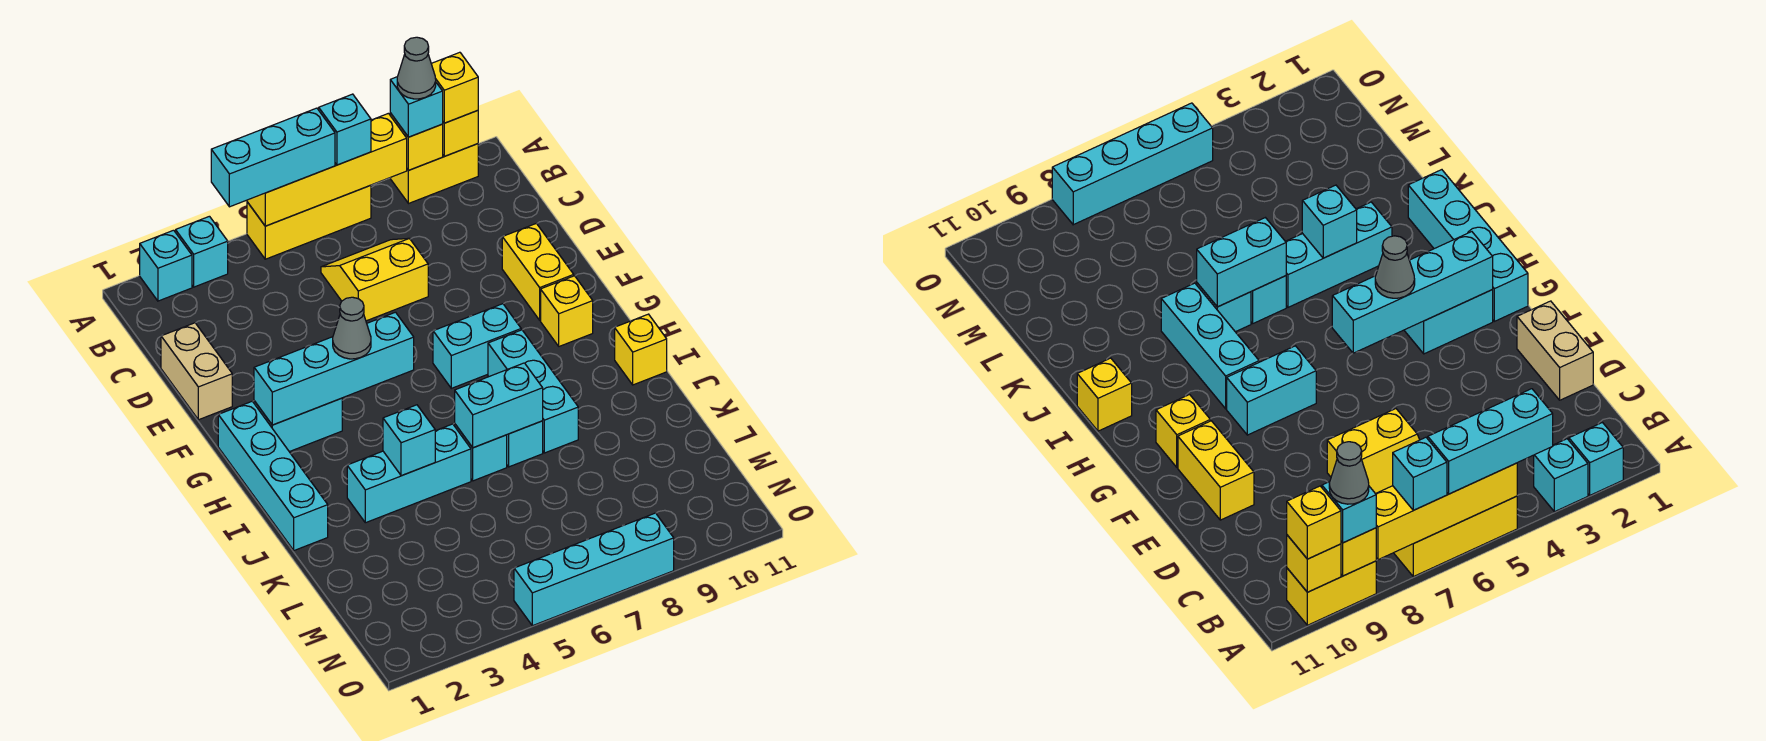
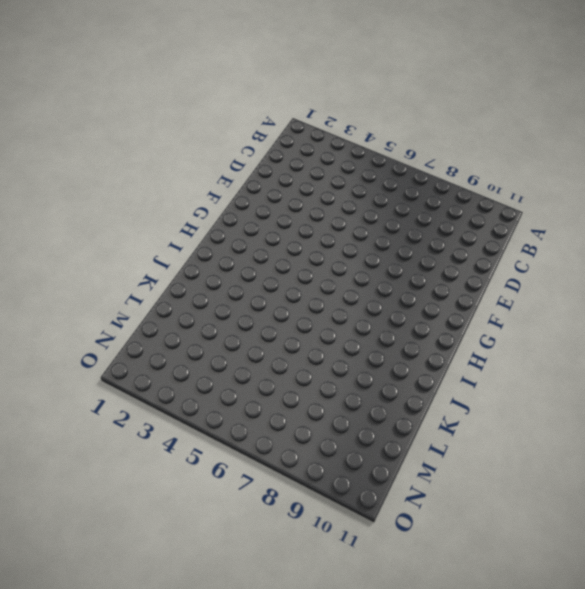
none -> cyan 1x1 brick [140,230,192,301]
none -> cyan 1x1 brick [176,216,228,287]
none -> yellow 1x3 brick [247,185,371,259]

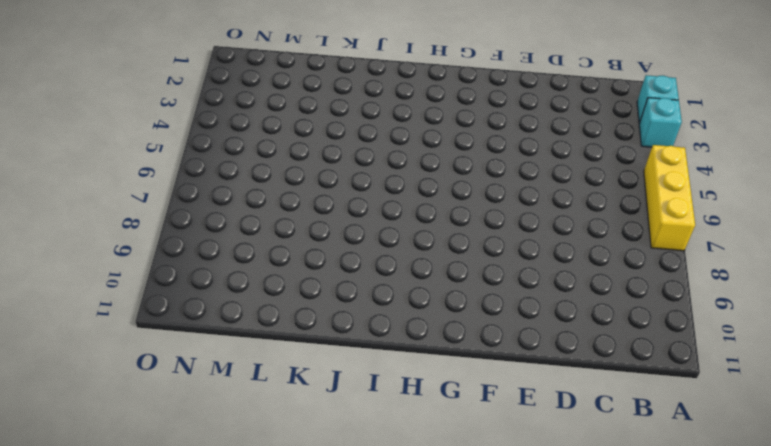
none -> yellow 1x2 brick [390,144,478,204]
none -> yellow 2x2 slope [321,238,428,321]
none -> tan 1x2 brick [161,323,232,420]

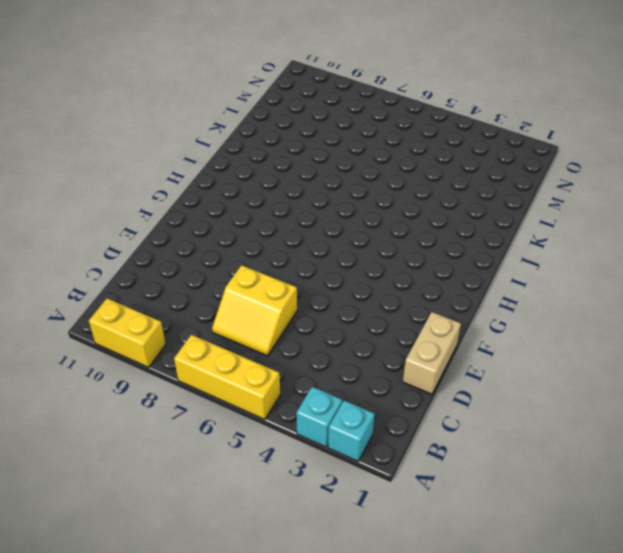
none -> yellow 1x2 brick [502,223,574,320]
none -> cyan 1x4 brick [218,401,328,550]
none -> cyan 1x2 brick [254,398,342,452]

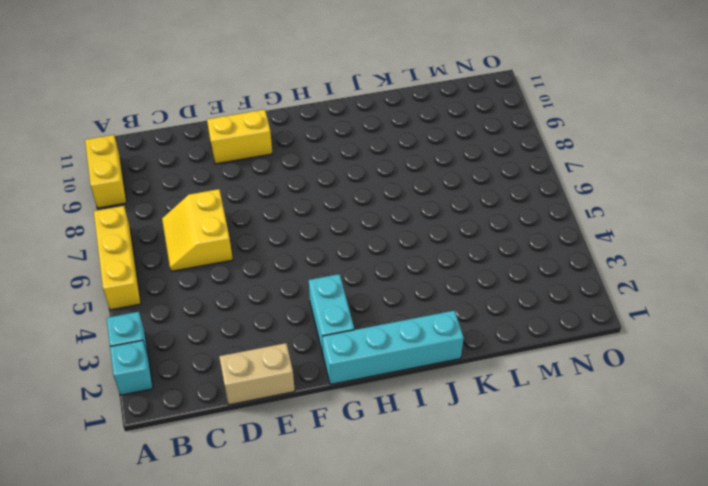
none -> cyan 1x2 brick [433,304,521,388]
none -> yellow 1x1 brick [541,276,593,346]
none -> cyan 1x3 brick [488,330,578,453]

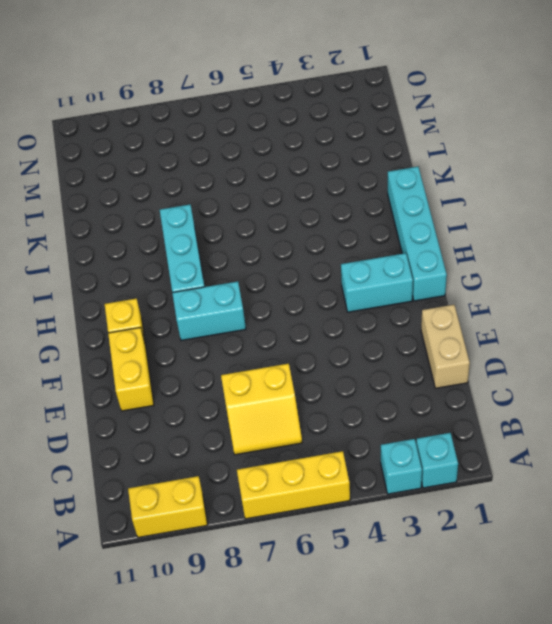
none -> yellow 1x1 brick [615,314,667,385]
none -> cyan 1x3 brick [347,424,471,523]
none -> cyan 1x1 brick [455,424,507,481]

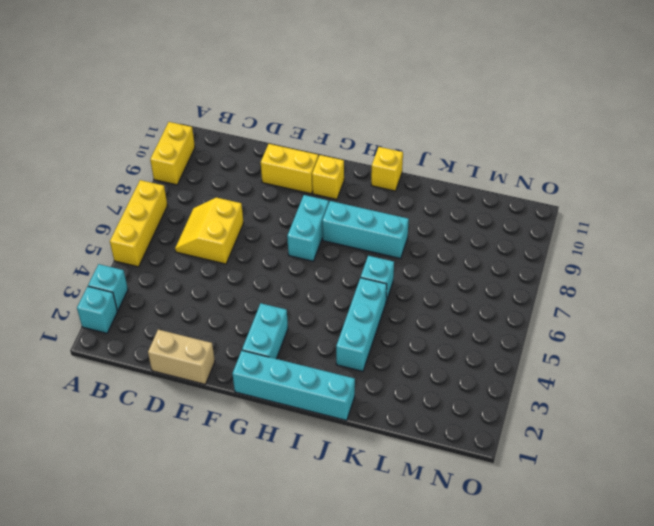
none -> cyan 1x1 brick [507,421,543,467]
none -> cyan 1x4 brick [514,513,674,626]
none -> yellow 1x4 brick [247,113,407,226]

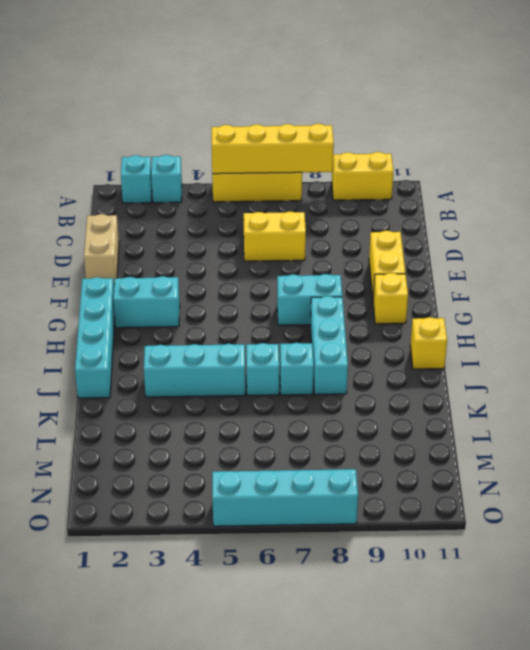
none -> yellow 1x1 brick [390,113,443,170]
none -> yellow 1x1 brick [443,110,478,156]
none -> cyan 1x4 brick [254,312,414,425]

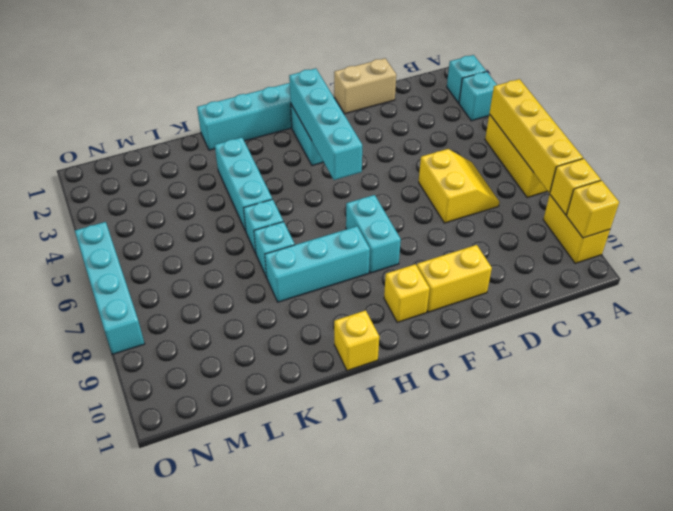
none -> cyan 1x1 brick [383,405,435,476]
none -> cyan 1x2 brick [455,363,543,448]
none -> cyan 1x3 brick [211,108,335,207]

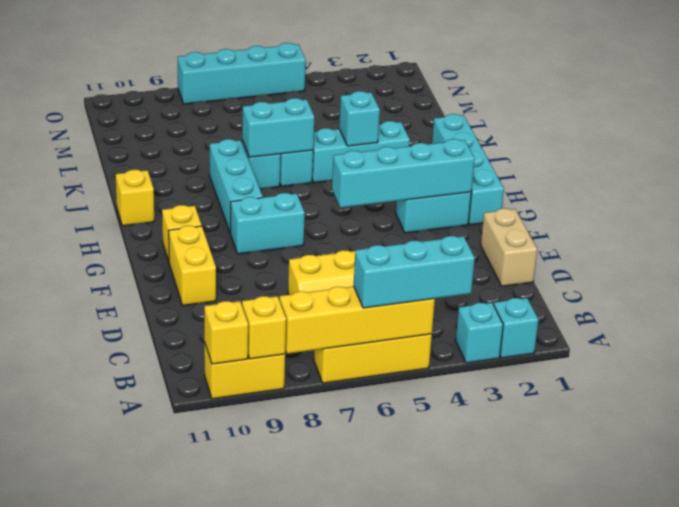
none -> cyan 1x1 brick [319,94,371,165]
none -> cyan 1x1 brick [390,77,443,137]
none -> yellow 1x1 brick [431,52,478,123]

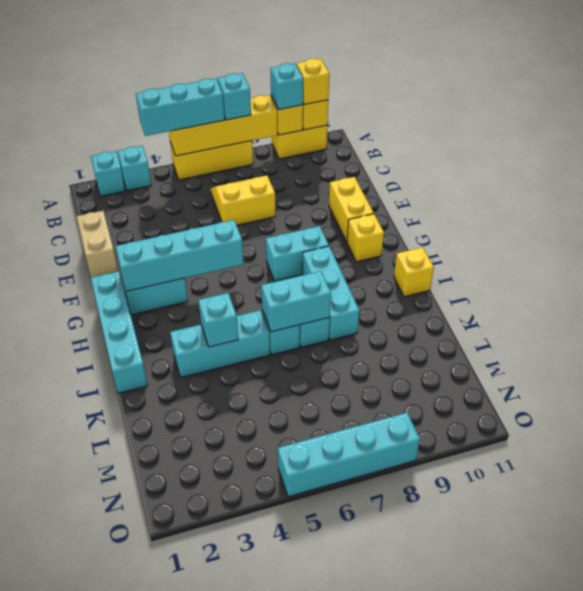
none -> grey 1x1 cone [333,297,371,359]
none -> grey 1x1 cone [397,37,436,99]

